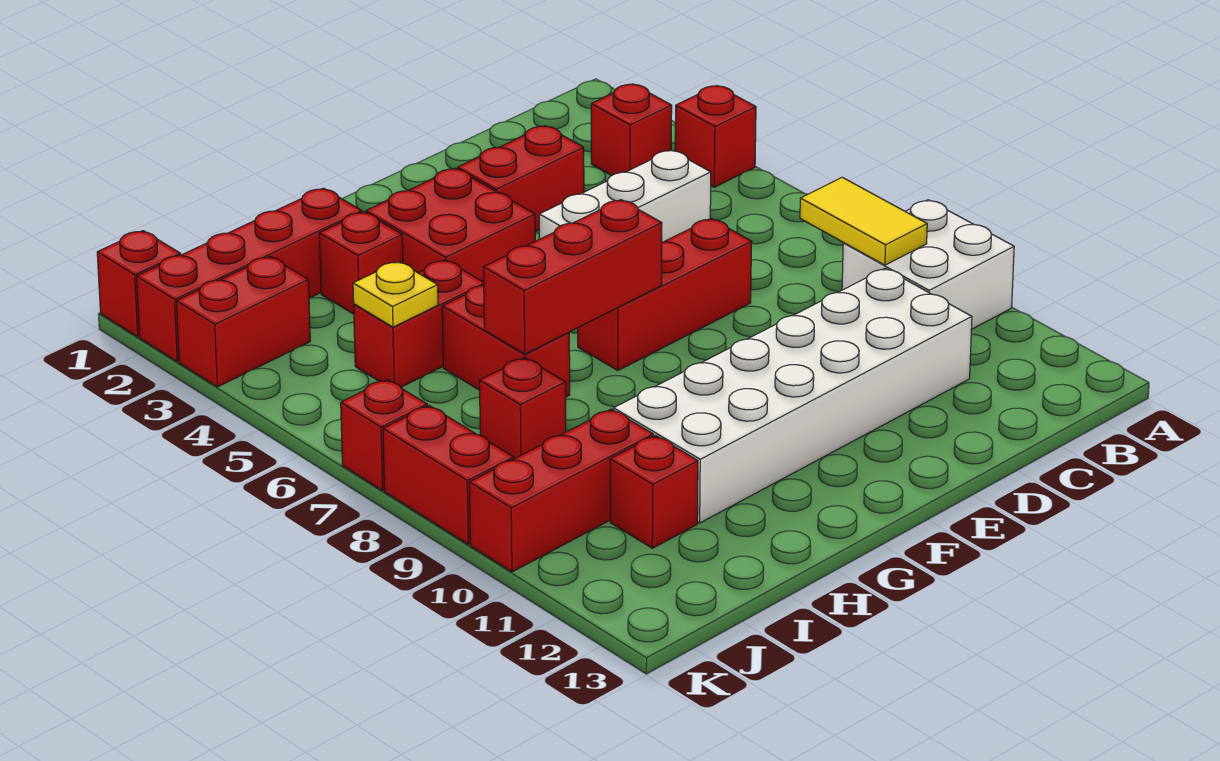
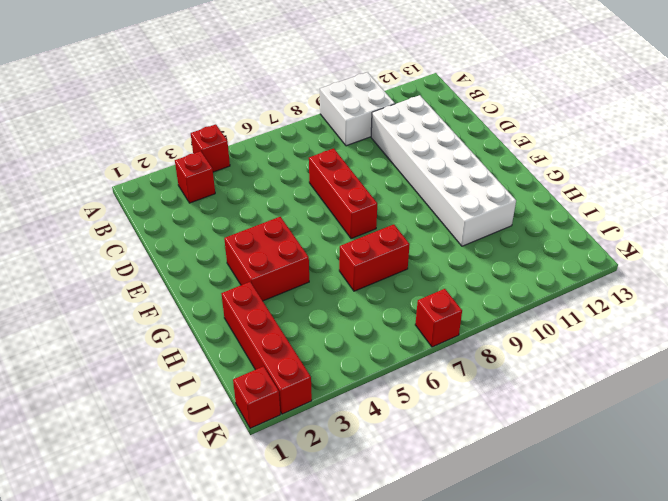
none -> white 1x3 brick [539,150,711,242]
none -> red 1x2 brick [458,126,584,232]
none -> red 1x1 brick [319,212,403,314]

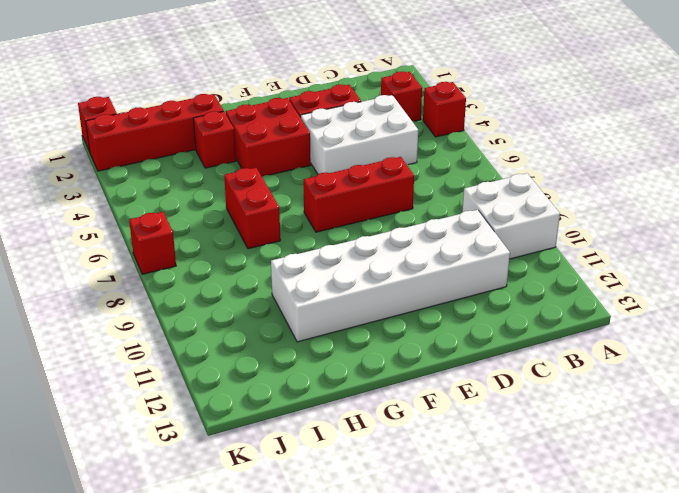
white 2x3 brick [301,95,418,174] -> white 1x3 brick [539,150,711,242]
none -> red 1x2 brick [354,260,484,387]
none -> red 1x1 brick [479,357,566,459]
none -> red 1x3 brick [469,409,653,572]

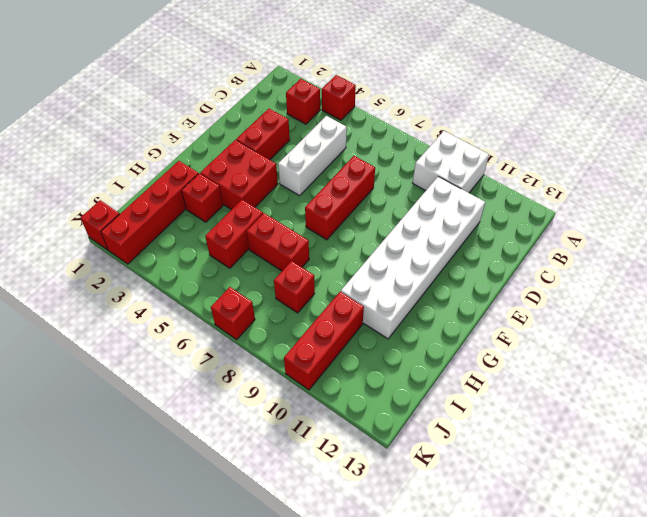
none -> red 1x1 brick [610,435,698,548]
none -> red 1x2 brick [176,256,310,387]
none -> red 1x2 brick [383,405,514,544]

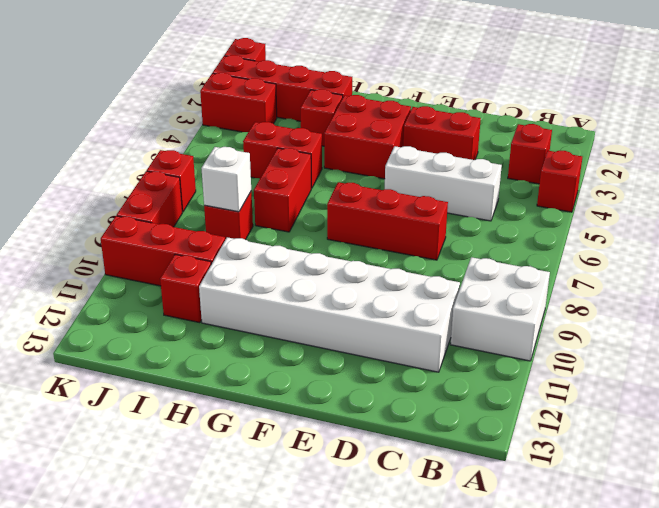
white 1x1 brick [201,147,251,212] -> none
none -> yellow 1x2 tile [800,177,927,265]
none -> red 1x3 brick [483,200,662,354]
none -> yellow 1x1 plate [353,261,438,327]

